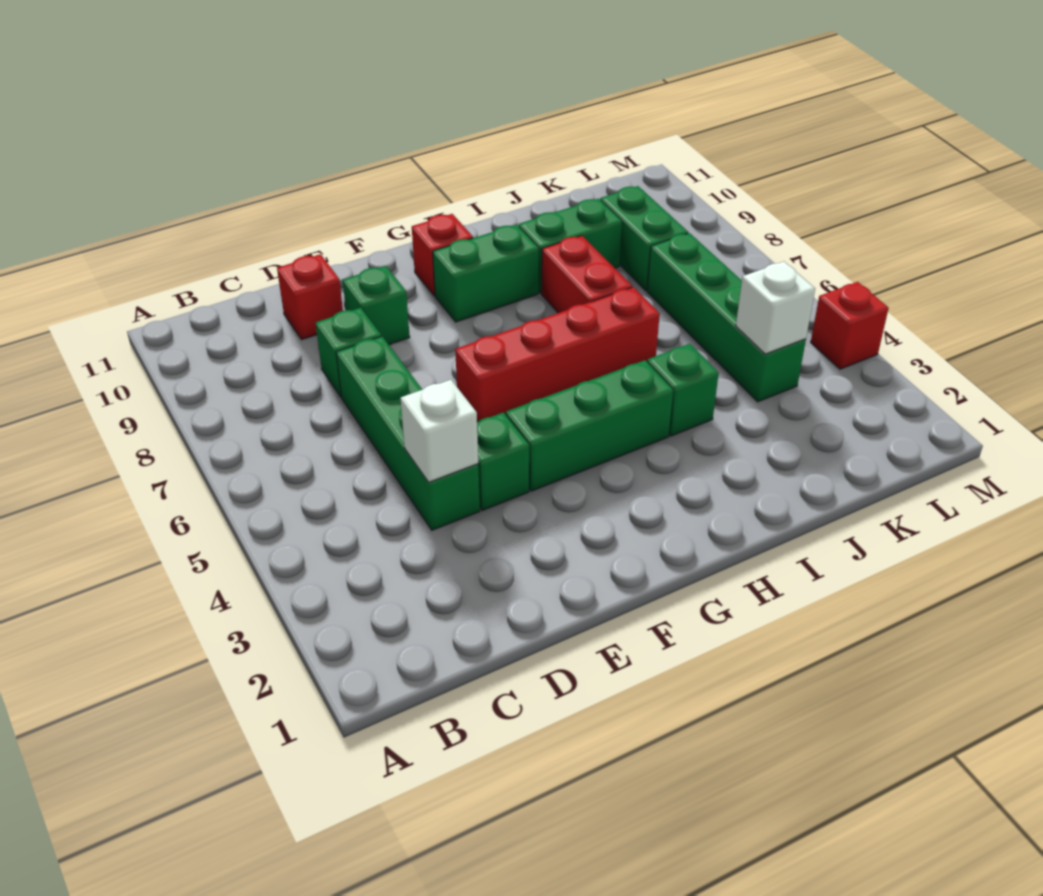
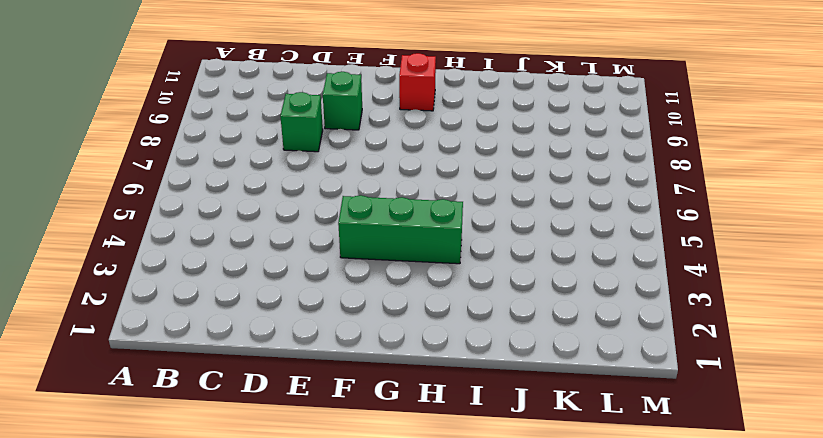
none -> green 1x4 brick [336,336,480,530]
none -> red 1x1 brick [277,254,343,340]
none -> green 1x1 brick [477,413,529,510]

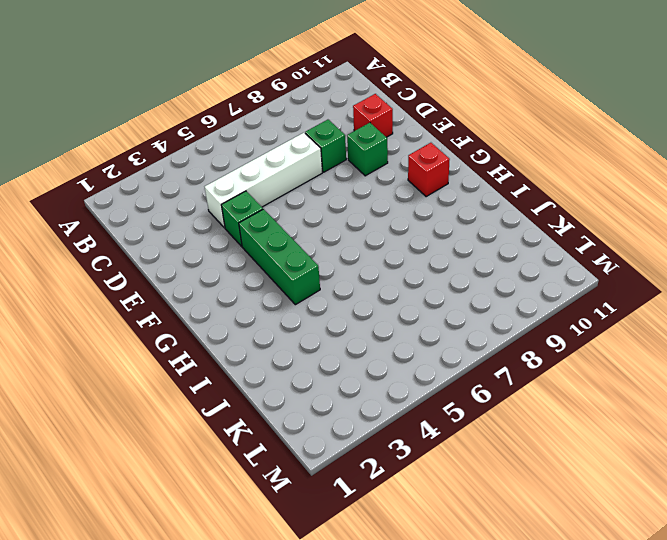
white 1x4 brick [205,133,322,228] -> green 1x4 brick [336,336,480,530]
none -> red 1x4 brick [455,287,660,422]
none -> green 1x2 brick [433,225,539,322]
none -> green 1x1 brick [647,344,719,436]

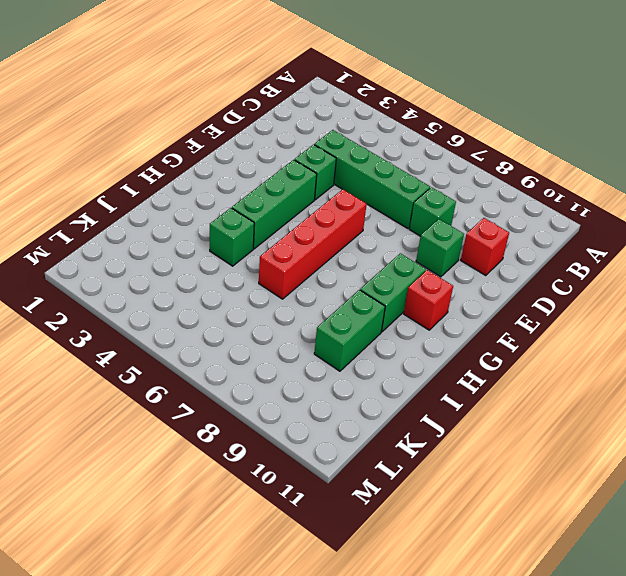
none -> red 1x2 brick [541,236,632,313]
none -> green 1x4 brick [647,233,806,402]
none -> green 1x2 brick [600,186,688,291]

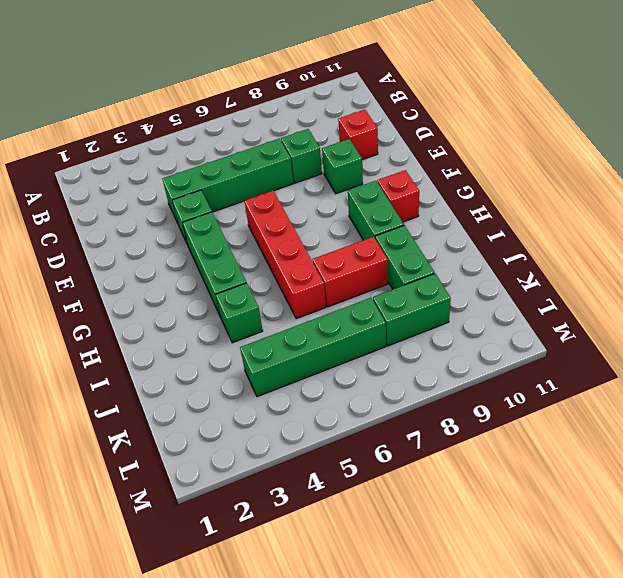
none -> red 1x1 brick [811,282,889,369]
none -> white 1x1 brick [400,380,478,482]
none -> white 1x1 brick [736,262,815,354]

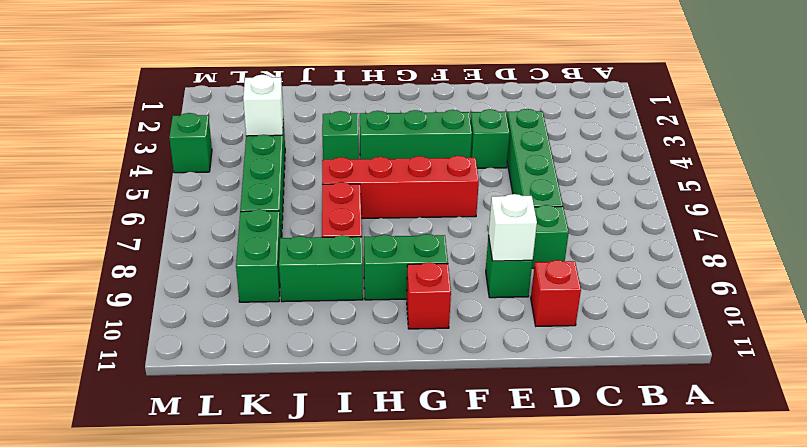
white 1x1 brick [489,194,537,261] -> white 1x1 brick moved to [400,380,478,482]
green 1x1 brick [169,113,212,173] -> red 1x1 brick [811,282,889,369]

